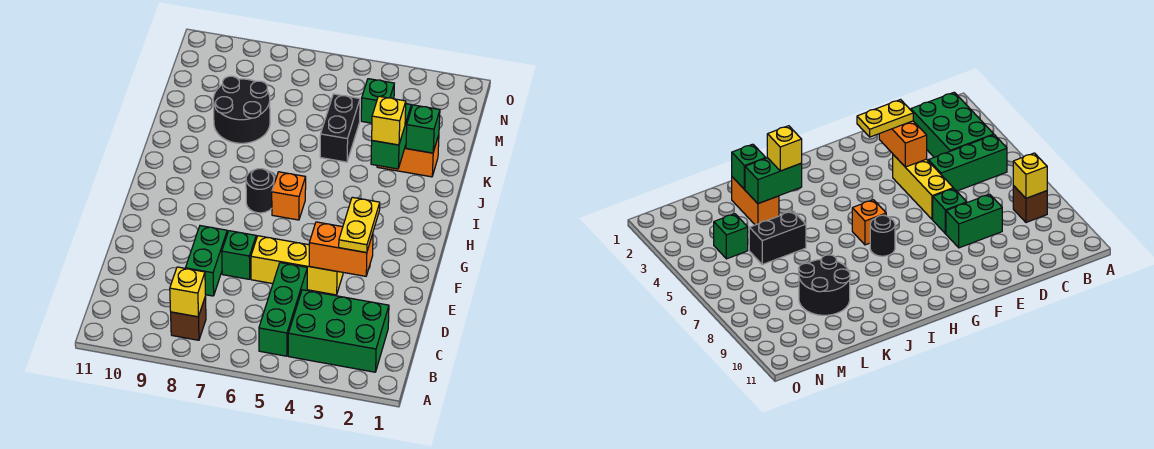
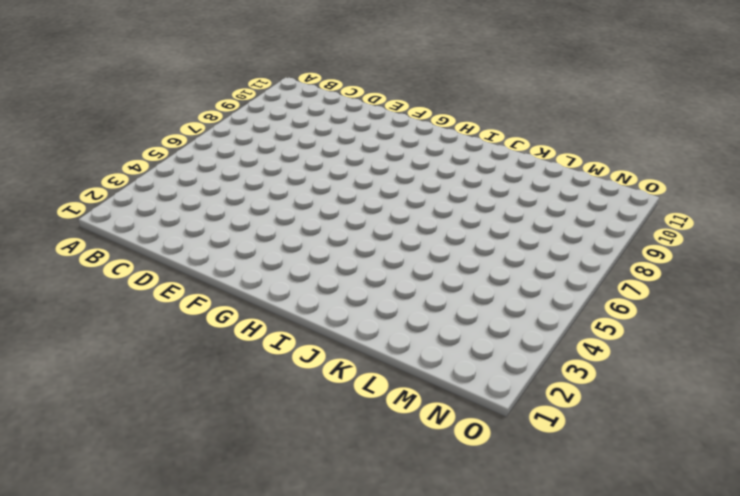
none -> green 2x3 brick [288,290,389,372]
none -> green 1x3 brick [259,263,307,356]
none -> brown 1x1 brick [171,296,206,340]

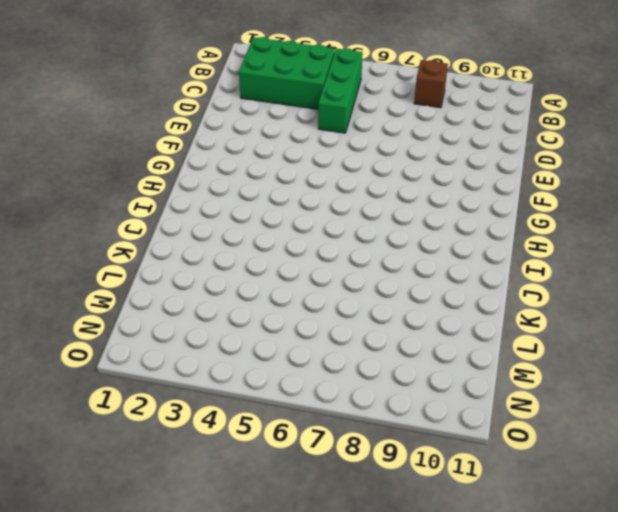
none -> green 1x2 brick [186,226,227,296]
none -> yellow 1x3 brick [251,236,343,295]
none -> green 1x1 brick [222,231,256,279]

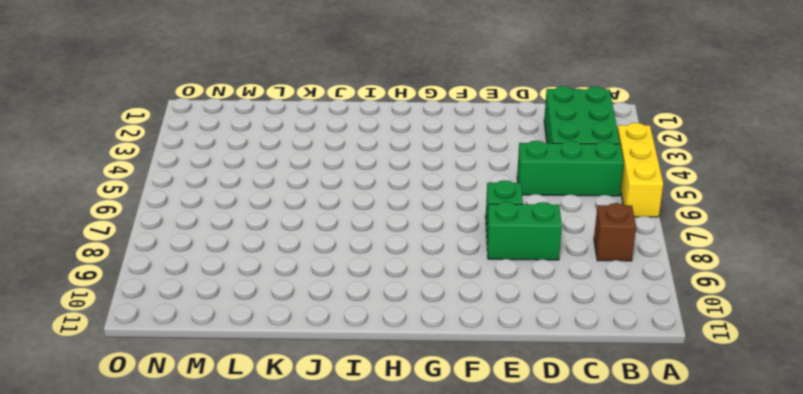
yellow 1x3 brick [618,123,663,217] -> yellow 1x3 brick moved to [251,236,343,295]
none -> orange 1x1 brick [272,172,306,220]
none -> black 1x1 round brick [246,169,274,213]
none -> orange 1x2 brick [377,135,439,177]

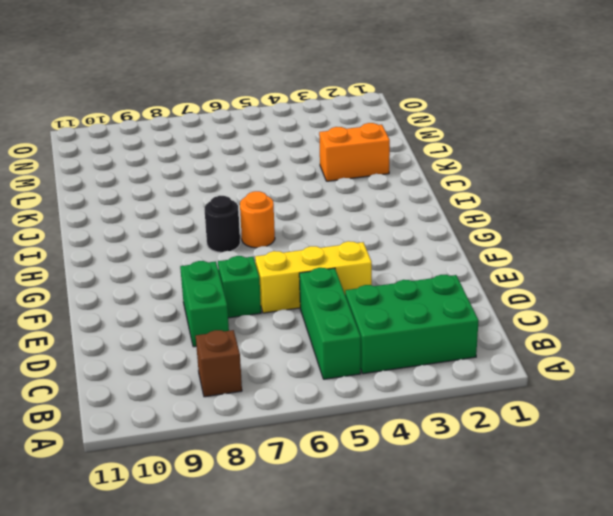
orange 1x1 round brick [240,191,275,248] -> orange 1x1 brick [272,172,306,220]
none -> black 1x2 brick [320,94,360,162]
none -> black 2x2 round brick [213,76,270,143]
none -> green 1x1 brick [361,79,394,123]

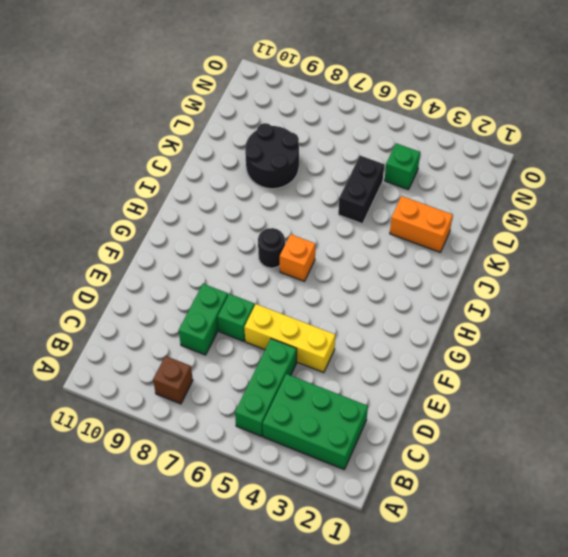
none -> yellow 1x1 brick [170,267,206,317]
none -> orange 1x2 brick [309,222,373,276]
none -> green 1x2 brick [371,104,411,169]

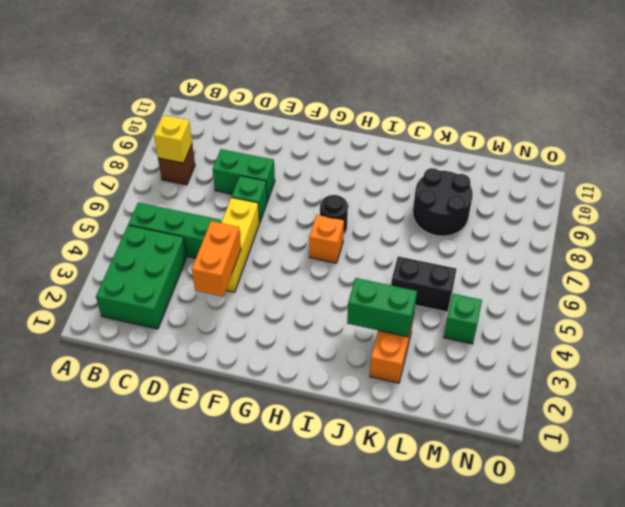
none -> green 1x1 brick [406,105,440,153]
none -> yellow 1x2 plate [339,197,380,253]
none -> yellow 1x1 brick [372,96,406,145]

